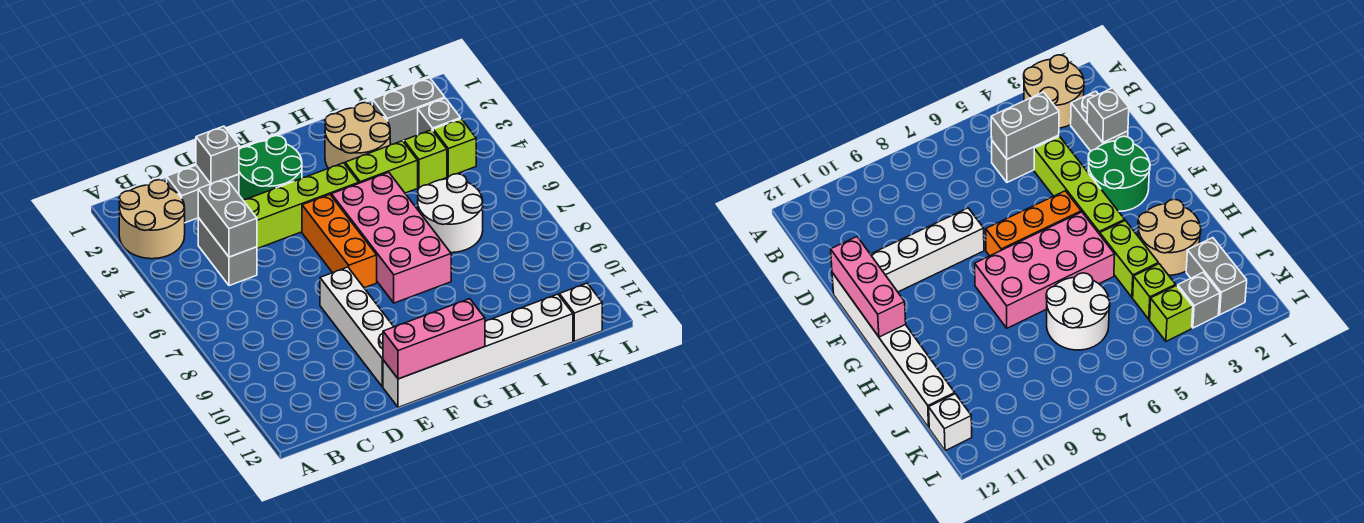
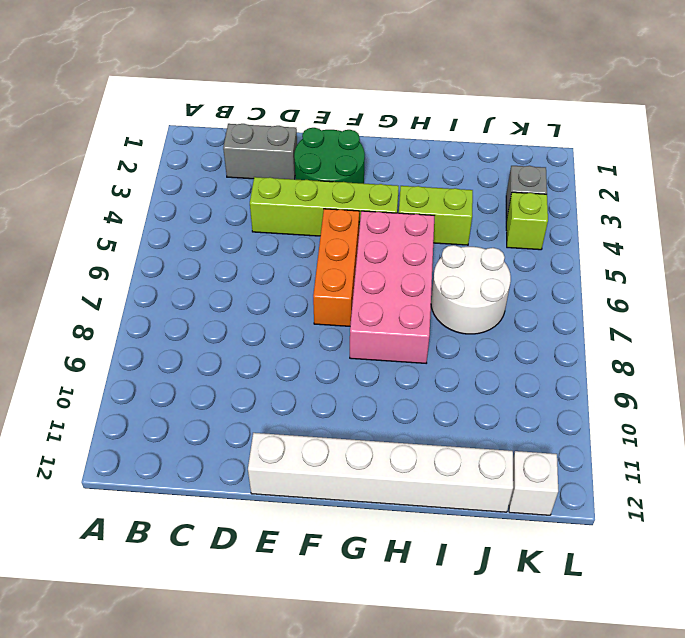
none -> tan 2x2 round brick [119,180,185,259]
none -> grey 1x2 brick [198,218,257,286]
none -> white 1x4 brick [320,267,394,387]

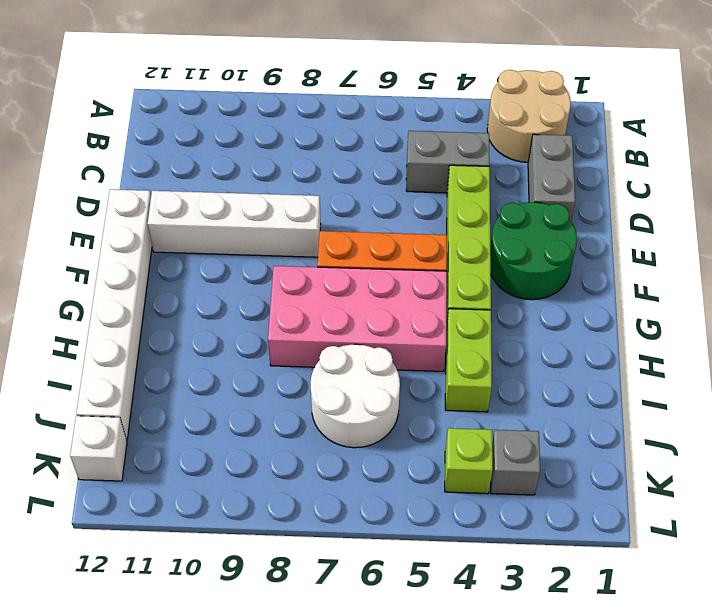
none -> tan 2x2 round brick [325,103,390,168]
none -> grey 1x2 brick [372,78,445,145]
none -> lime 1x1 brick [404,130,447,188]

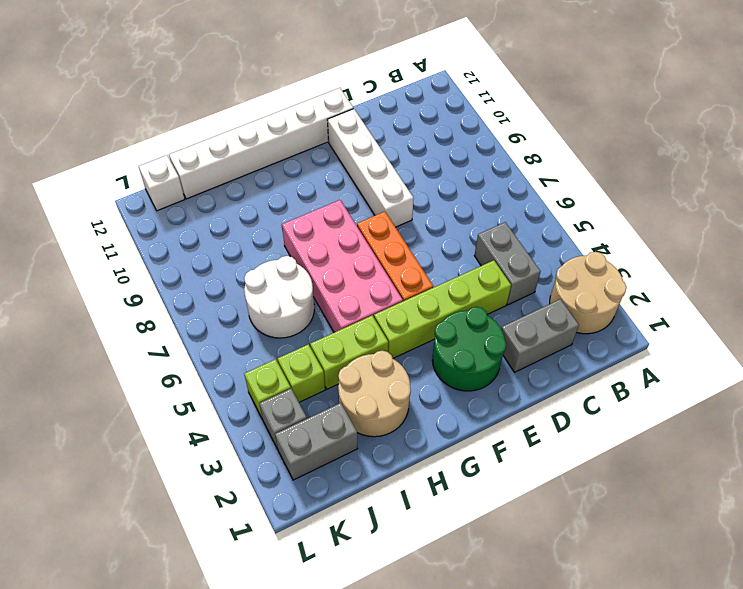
none -> grey 1x2 brick [198,178,257,257]
none -> grey 1x1 brick [196,126,239,184]
none -> pink 1x3 brick [383,299,485,379]

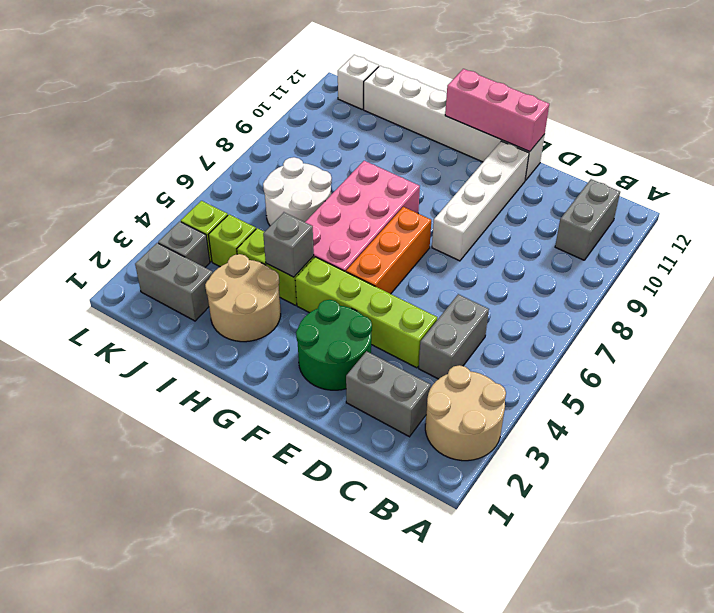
grey 1x2 brick [555,179,620,260] -> grey 1x2 brick moved to [198,178,257,257]
grey 1x1 brick [263,212,314,277] -> grey 1x1 brick moved to [196,126,239,184]

